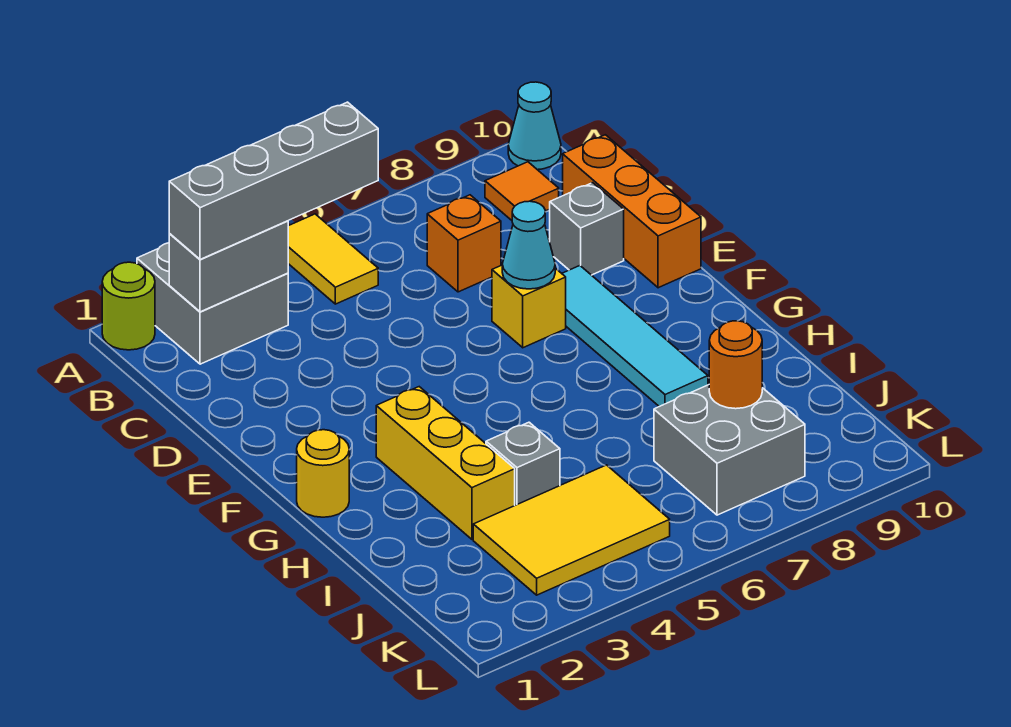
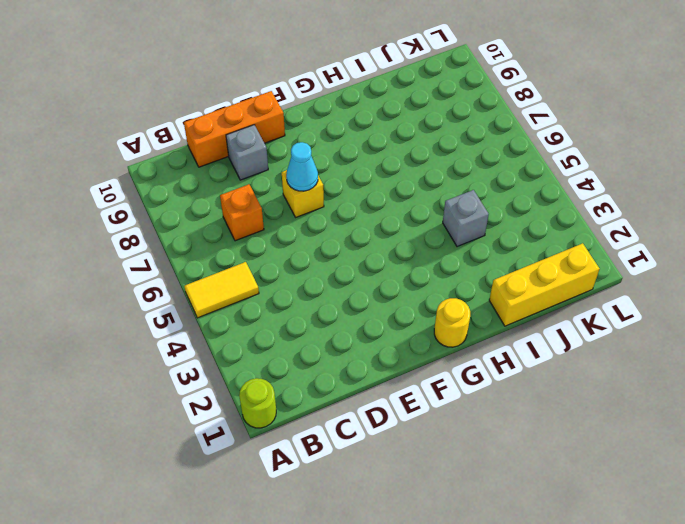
yellow 1x3 brick [489,243,600,326] -> yellow 1x3 brick moved to [376,387,515,539]
none -> grey 2x2 brick [137,243,288,364]
none -> cyan 1x1 cone [508,82,561,170]
none -> orange 1x1 tile [485,162,559,220]

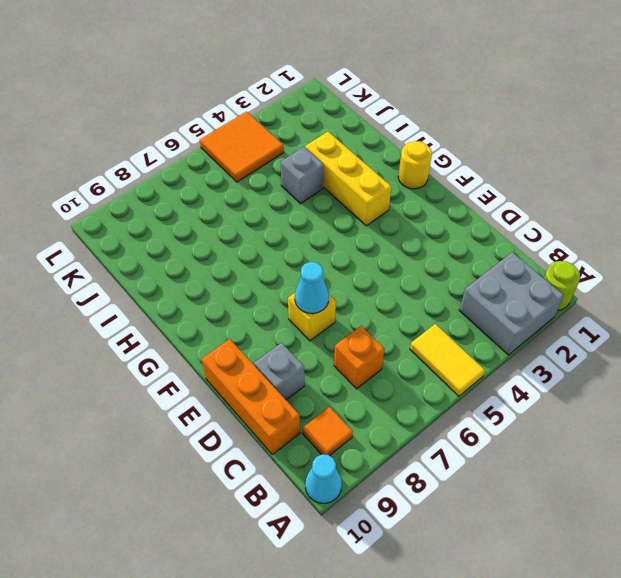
orange 2x2 tile [200,112,284,182] -> yellow 2x3 tile [473,465,670,595]
none -> cyan 1x4 tile [562,266,708,407]
none -> grey 2x2 brick [654,385,805,515]
none -> grey 1x2 brick [169,221,288,312]

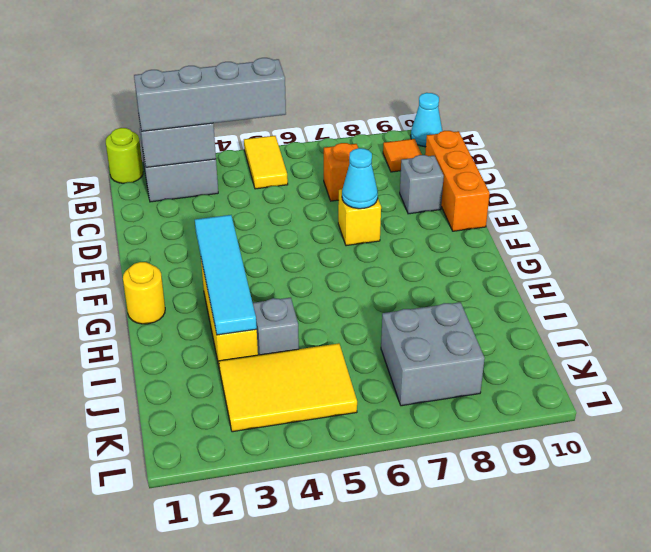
cyan 1x4 tile [195,215,257,335] -> cyan 1x4 tile moved to [562,266,708,407]
none -> orange 1x1 round brick [709,321,762,409]

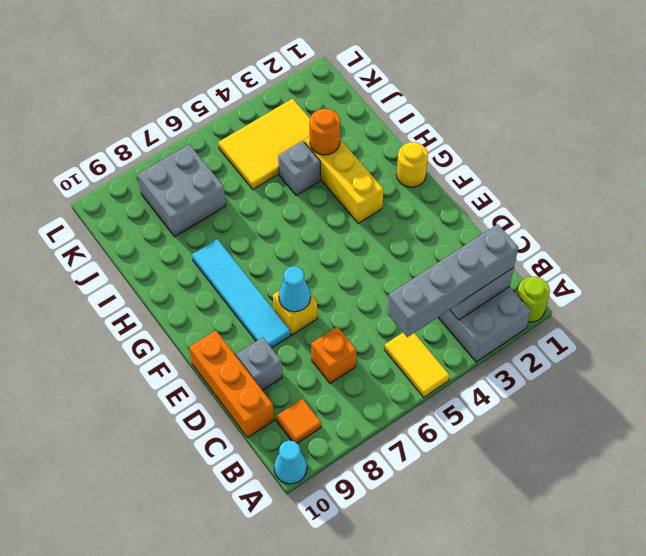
orange 1x1 round brick [310,109,340,155] -> orange 1x1 round brick moved to [709,321,762,409]

